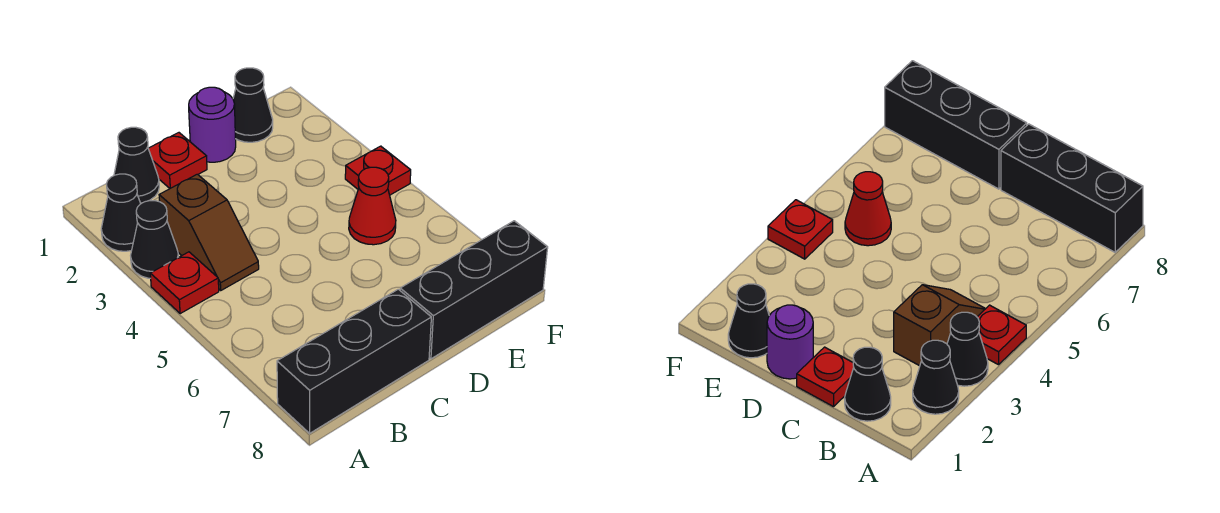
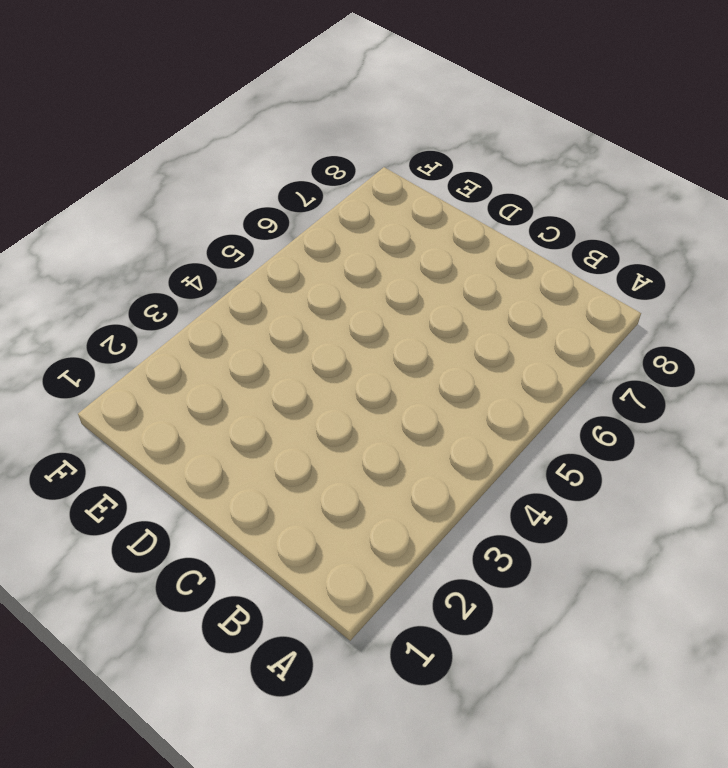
none -> black 1x1 cone [101,174,141,251]
none -> black 1x1 cone [131,201,178,278]
none -> red 1x1 plate [150,252,219,314]

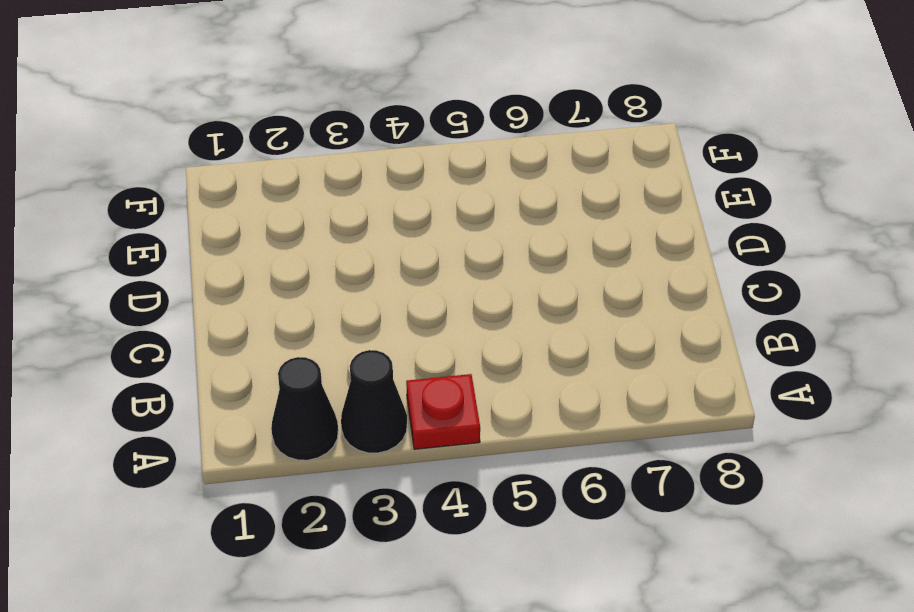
none -> black 1x3 brick [277,289,431,433]
none -> black 1x1 cone [114,127,159,203]
none -> brown 1x2 slope [159,174,259,290]

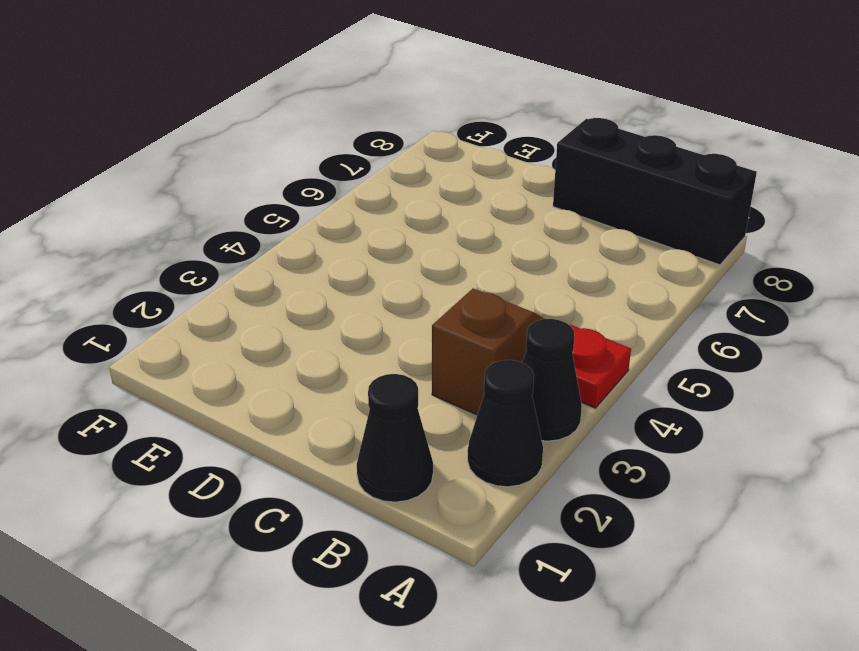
none -> red 1x1 plate [148,133,207,188]
none -> purple 1x1 round brick [189,87,236,162]
none -> black 1x3 brick [400,221,548,359]

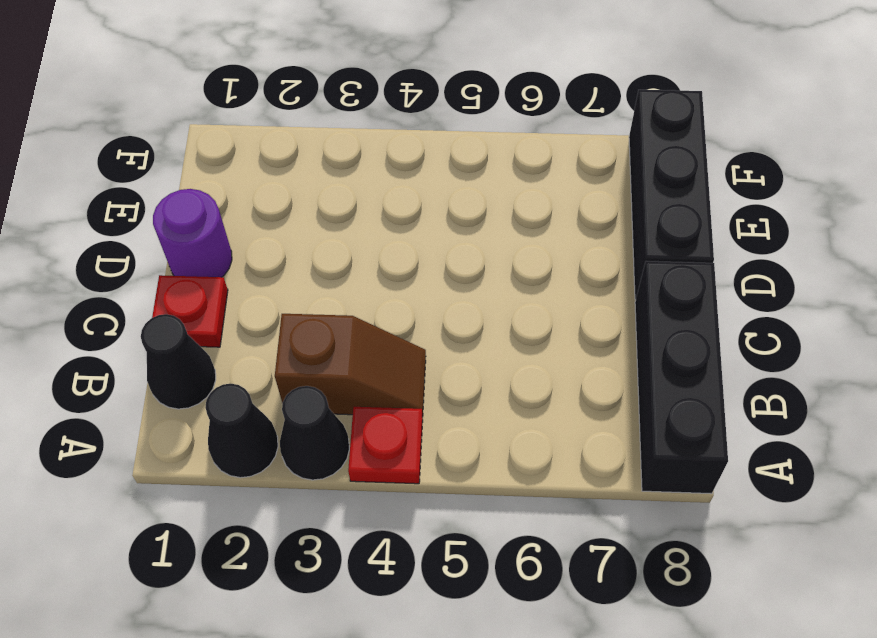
none -> black 1x1 cone [233,68,273,142]
none -> red 1x1 cone [349,167,396,245]
none -> red 1x1 plate [345,146,411,195]

